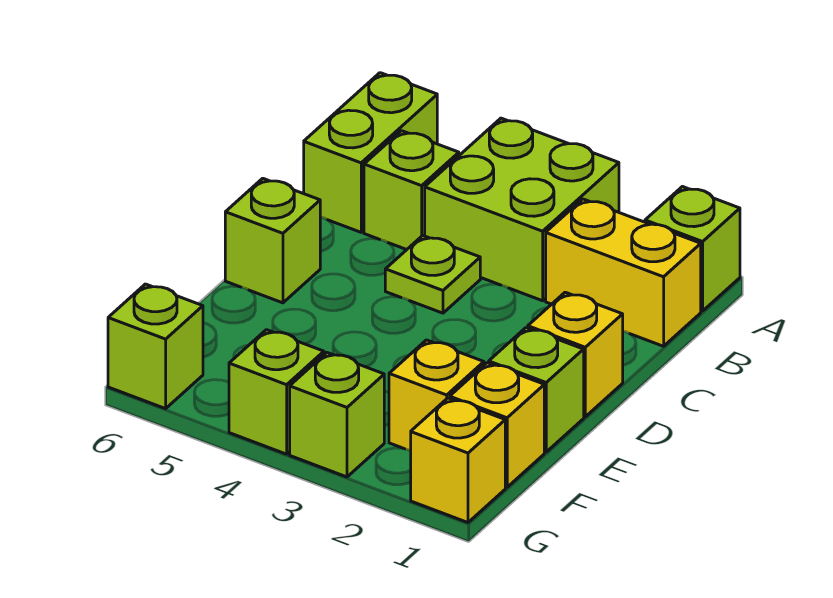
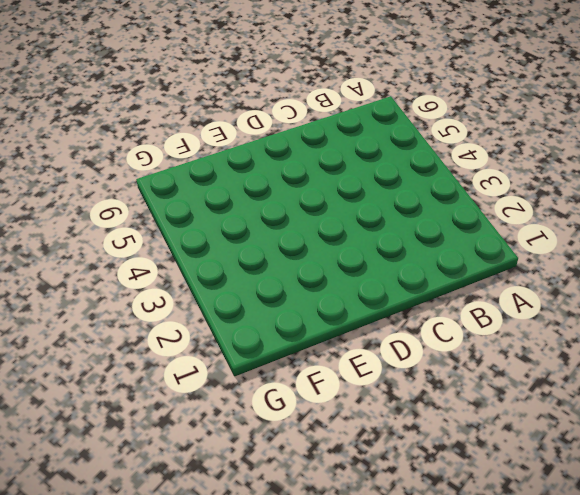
none -> lime 1x1 brick [645,187,740,311]
none -> lime 2x2 brick [425,118,619,301]
none -> lime 1x2 brick [304,73,437,232]

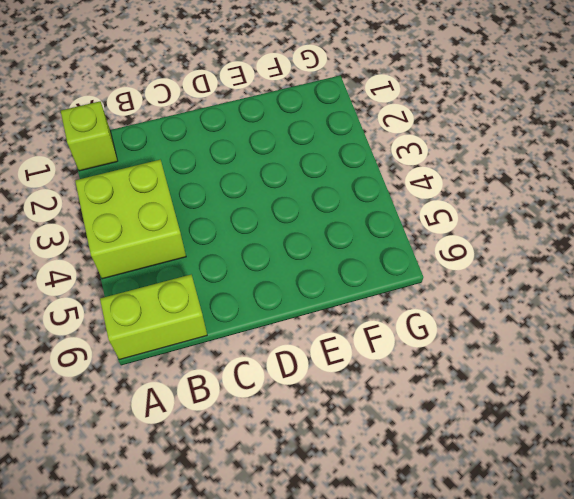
none -> yellow 1x2 brick [546,199,701,346]
none -> lime 1x1 brick [364,131,459,250]
none -> lime 1x1 plate [385,236,480,313]

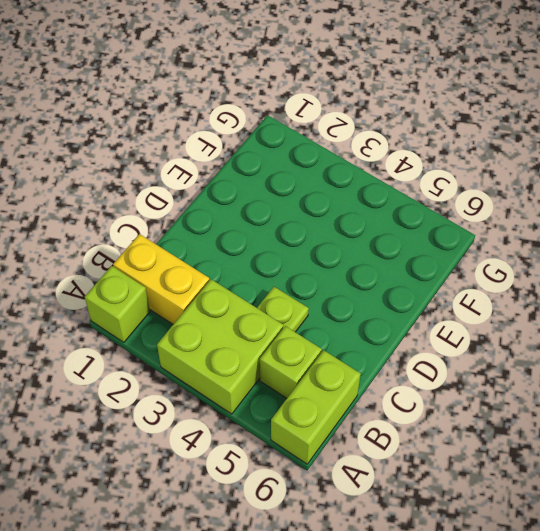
none -> yellow 1x1 brick [528,292,623,417]
none -> lime 1x1 brick [225,178,320,303]
none -> lime 1x1 brick [489,328,584,452]

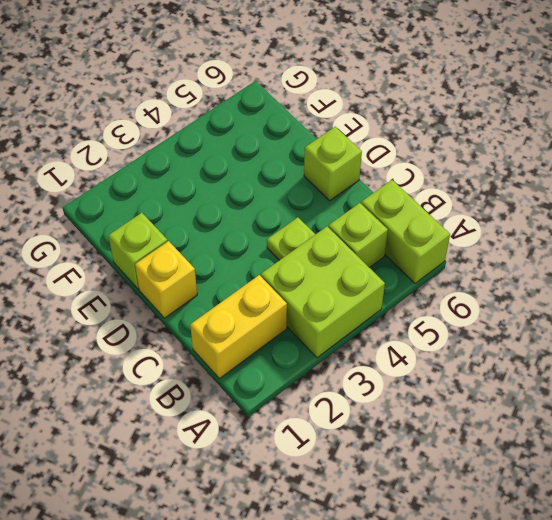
none -> lime 1x1 brick [645,187,740,311]
none -> yellow 1x1 brick [450,363,544,487]
none -> yellow 1x1 brick [389,340,484,451]

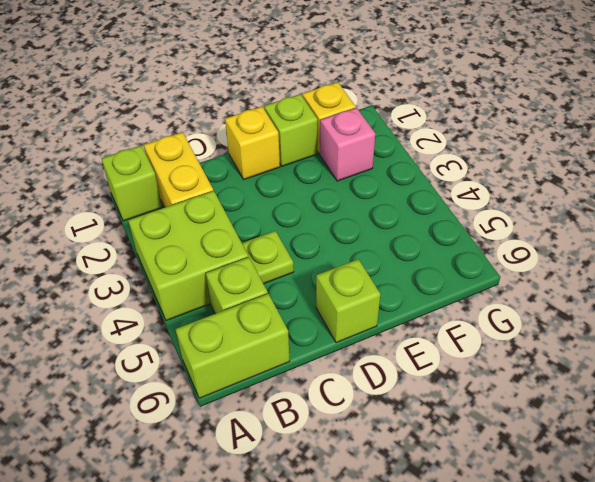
pink 1x1 brick [320,108,375,181] -> yellow 1x1 brick [389,340,484,451]
none -> yellow 1x1 brick [411,398,505,522]
none -> lime 1x1 brick [290,353,384,477]
none -> lime 1x1 brick [229,330,324,454]

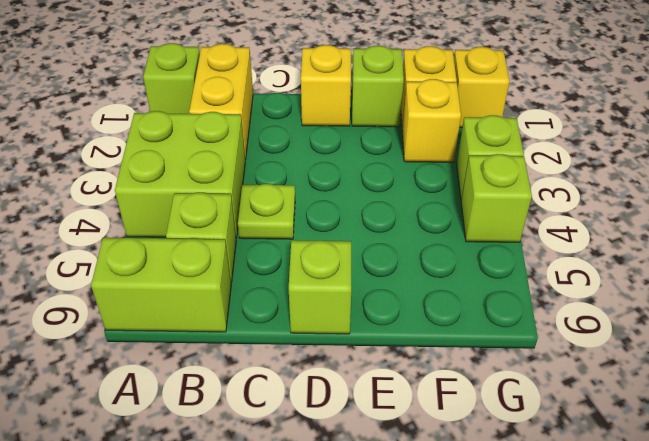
none -> lime 1x1 brick [108,284,203,409]

